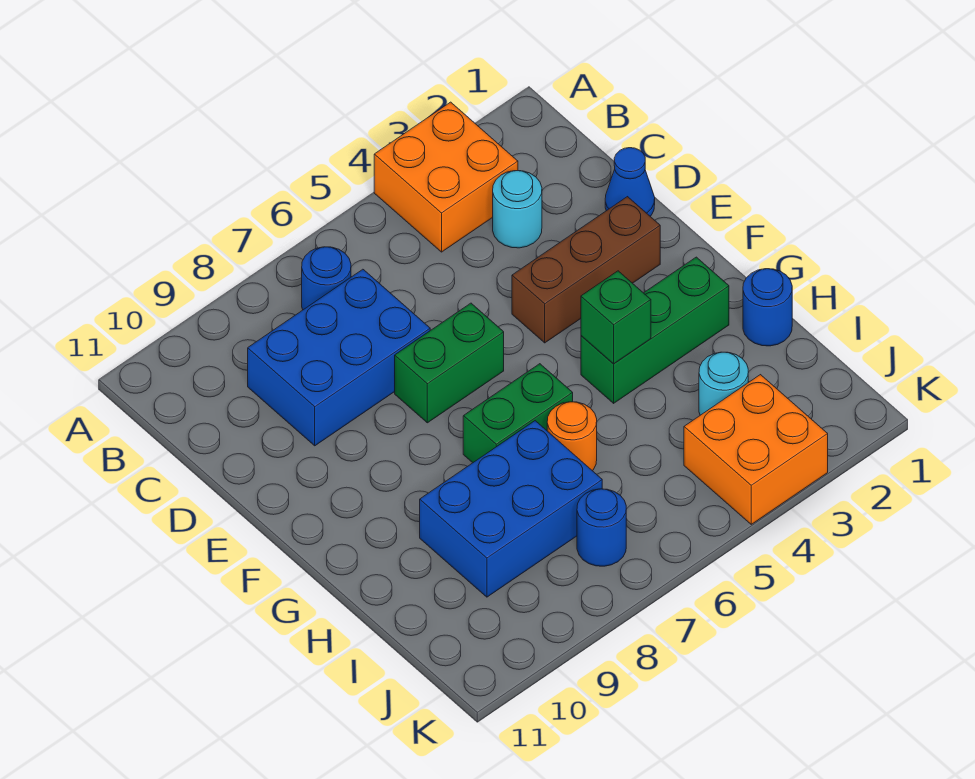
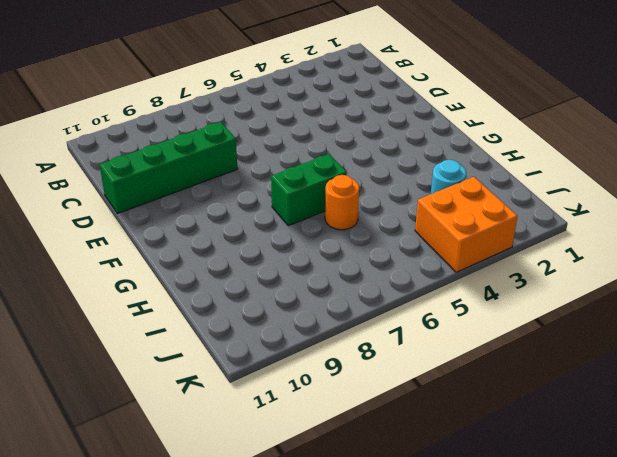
green 1x4 brick [99,122,238,214] -> blue 2x3 brick [248,269,430,446]
none -> orange 2x2 brick [374,102,518,252]
none -> blue 1x1 round brick [302,247,351,310]
none -> cyan 1x1 round brick [493,171,542,248]

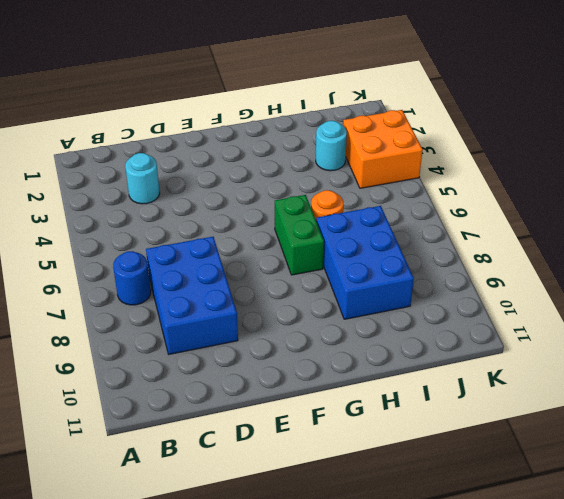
none -> orange 2x2 brick [374,102,518,252]
none -> blue 1x1 cone [605,148,655,216]
none -> brown 1x3 brick [512,197,660,343]

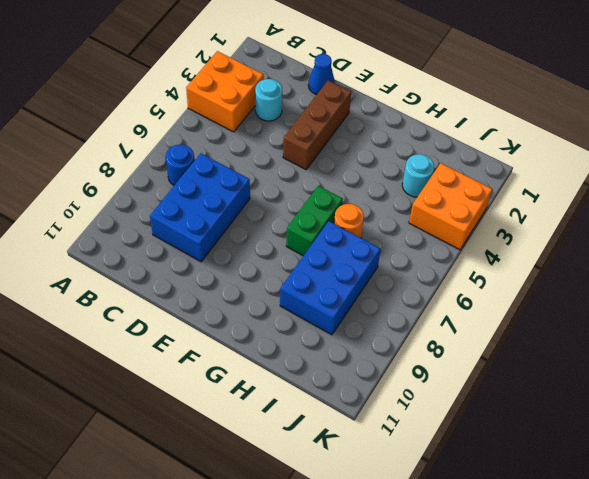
none -> green 1x2 brick [395,303,504,423]
none -> green 1x3 brick [581,257,729,403]
none -> blue 1x1 round brick [743,269,792,346]

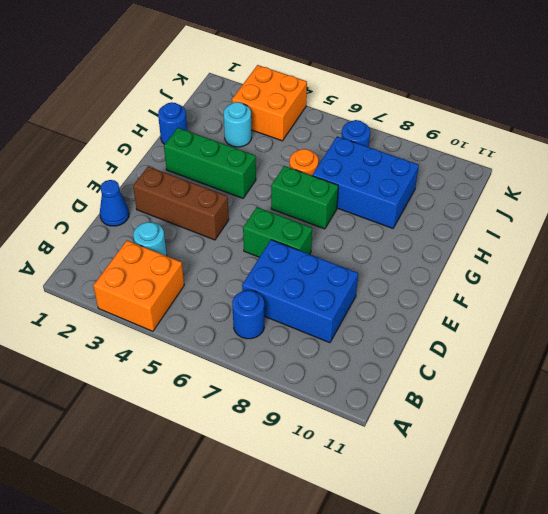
none -> green 1x1 brick [581,271,651,364]

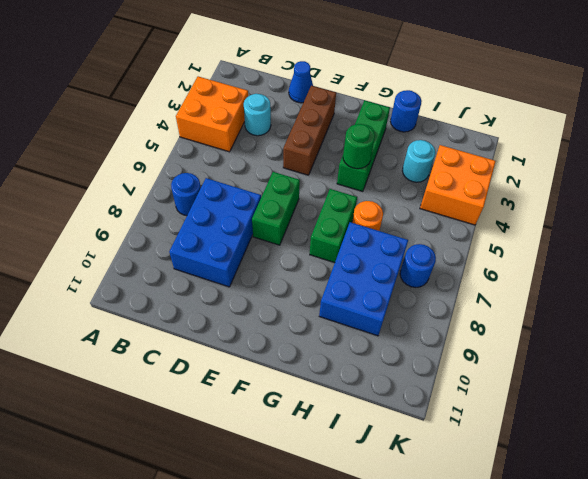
green 1x1 round brick [343,124,375,169] -> green 1x1 brick [581,271,651,364]

